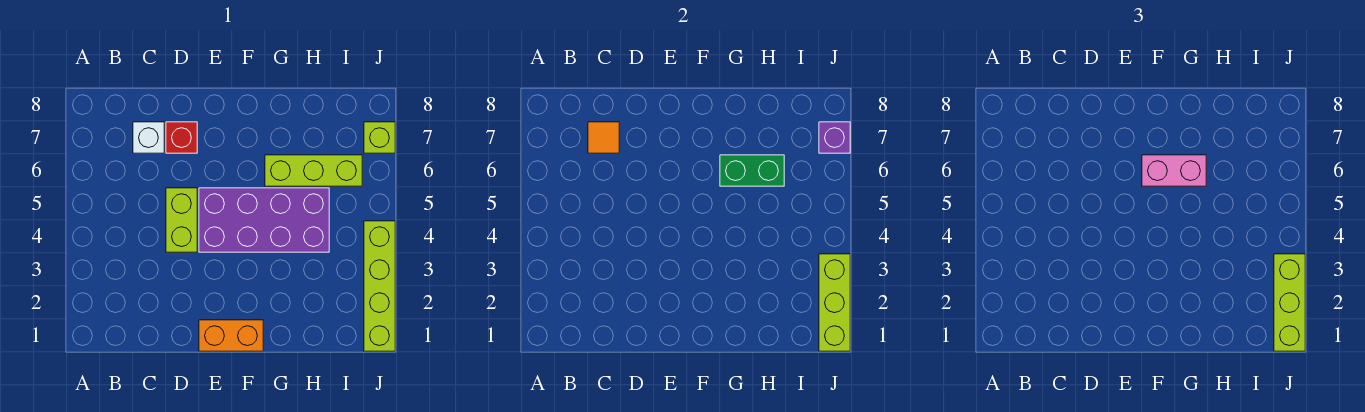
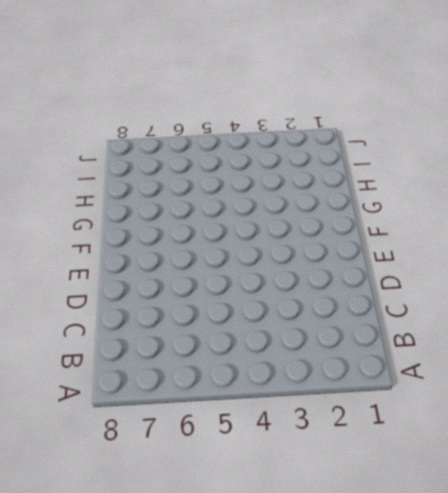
none -> white 1x1 brick [133,122,164,153]
none -> lime 1x2 brick [166,188,197,252]
none -> red 1x1 brick [166,122,197,153]

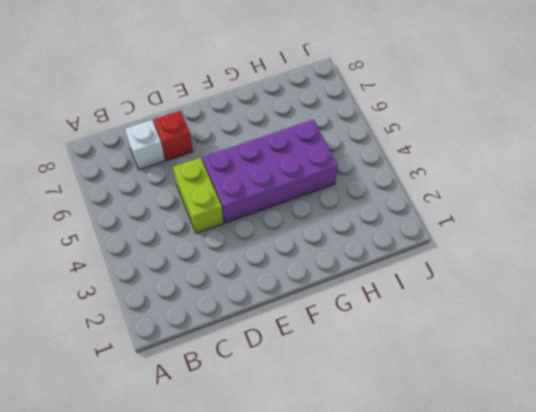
none -> orange 1x2 brick [199,320,263,351]
none -> lime 1x3 brick [265,155,362,186]
none -> lime 1x4 brick [364,221,395,351]

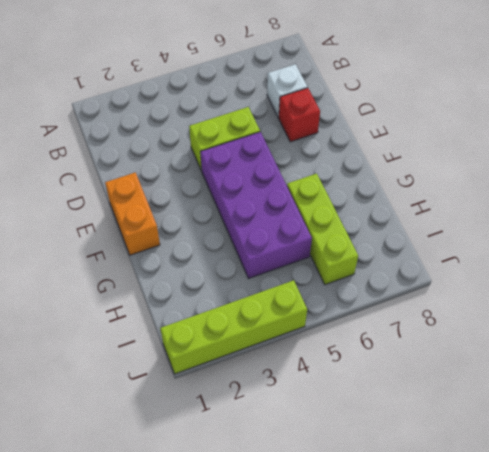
none -> lime 1x1 brick [364,122,395,153]
none -> orange 1x1 tile [588,122,619,153]
none -> green 1x2 brick [720,155,784,186]

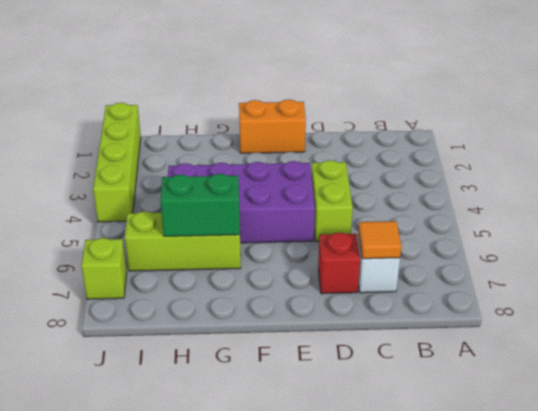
none -> lime 1x3 brick [819,254,850,351]
none -> purple 1x1 brick [819,122,850,153]
none -> pink 1x2 brick [1142,155,1206,186]

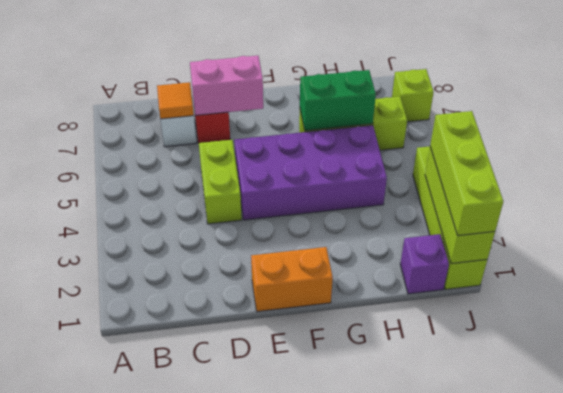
pink 1x2 brick [190,56,263,115] -> pink 1x2 brick moved to [1142,155,1206,186]
purple 1x1 brick [400,234,449,294] -> purple 1x1 brick moved to [819,122,850,153]

